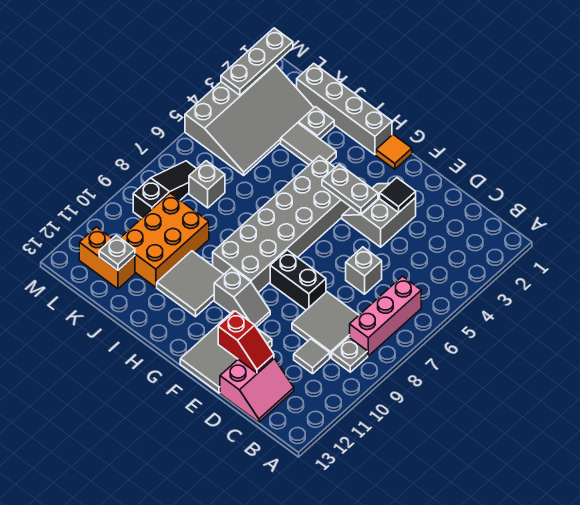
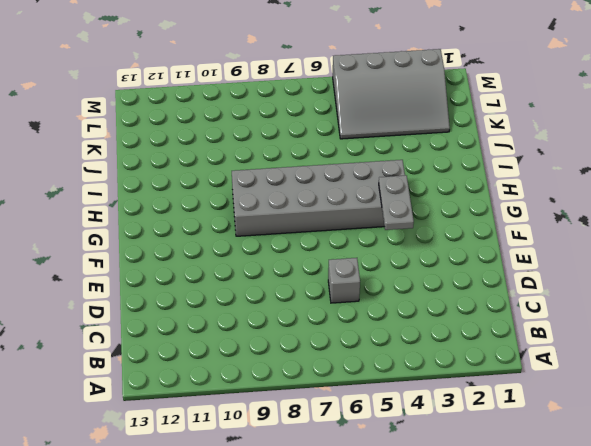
none -> pink 1x3 brick [350,276,421,356]
none -> grey 1x1 plate [332,337,368,372]
none -> grey 2x2 tile [292,292,359,357]

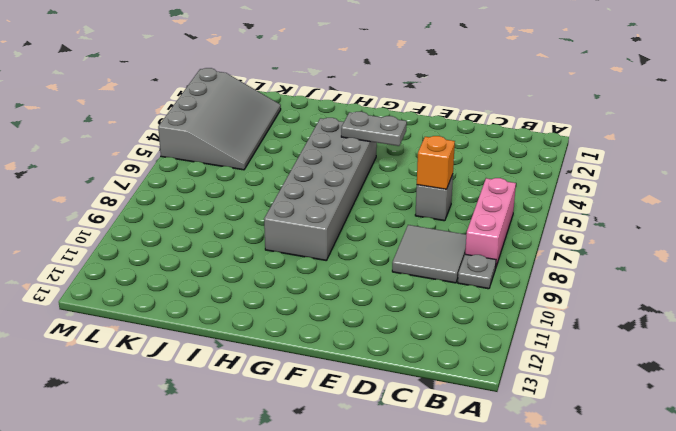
orange 1x1 brick [417,136,455,189] -> none
none -> grey 1x1 tile [294,339,330,374]
none -> pink 2x2 slope [220,358,294,422]
none -> grey 2x2 slope [342,183,416,247]

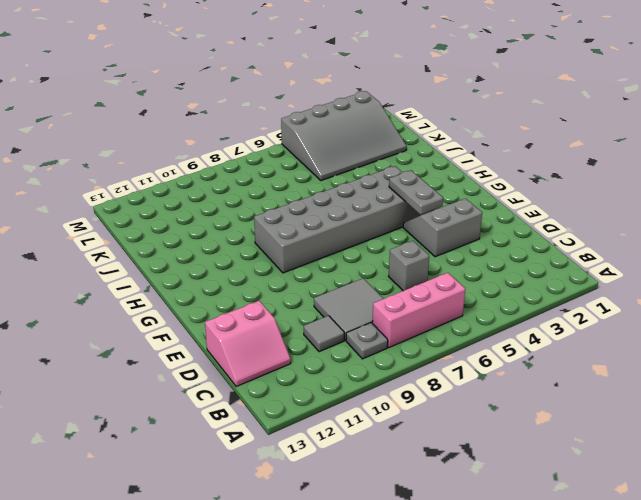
none -> black 1x2 brick [270,250,326,310]
none -> grey 2x3 tile [180,311,272,393]
none -> grey 1x2 slope [214,268,270,327]

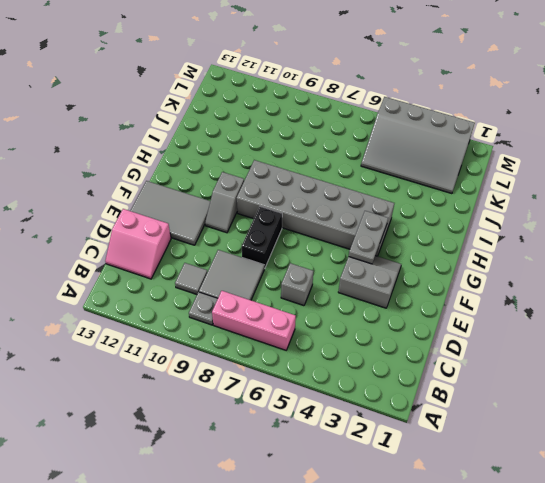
none -> orange 1x1 tile [376,135,412,169]
none -> grey 1x4 brick [297,63,392,155]
none -> grey 2x2 tile [157,251,224,317]

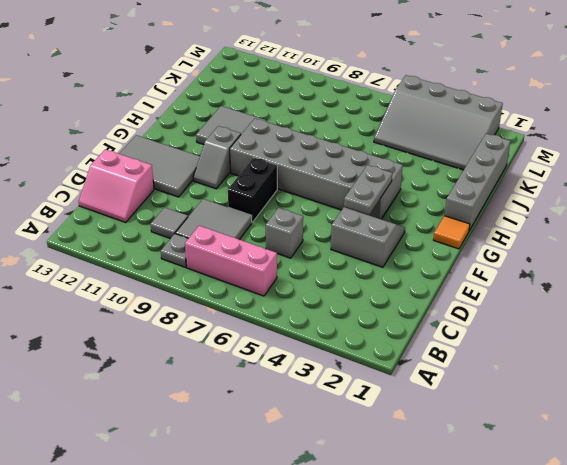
none -> grey 1x2 tile [281,123,336,165]
none -> grey 1x1 plate [298,107,334,139]
none -> orange 2x3 brick [121,193,209,287]

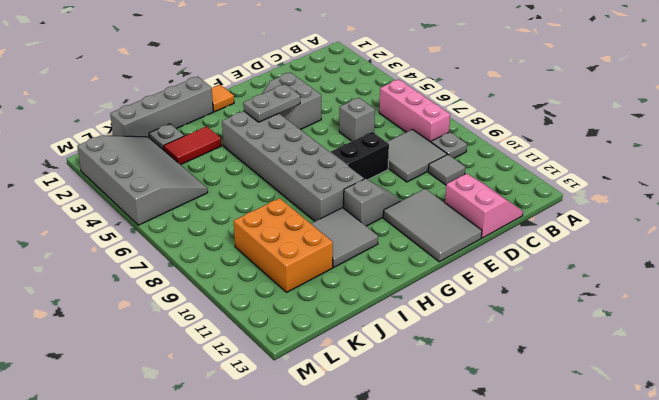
red 1x2 tile [164,126,222,165] -> grey 1x2 tile [281,123,336,165]
none -> grey 1x1 brick [189,161,225,208]
none -> orange 1x2 brick [79,227,135,289]
none -> black 1x3 slope [133,161,197,218]

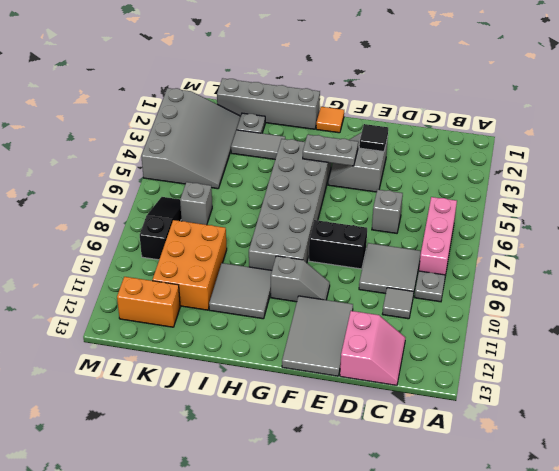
none -> red 1x2 slope [218,311,274,373]
none -> grey 1x1 plate [99,235,135,270]
none -> grey 1x3 plate [221,28,293,95]

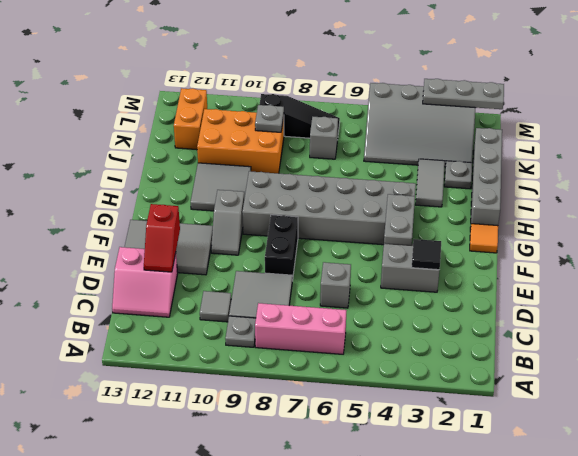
grey 1x1 plate [255,105,284,132] -> grey 1x1 plate moved to [99,235,135,270]

